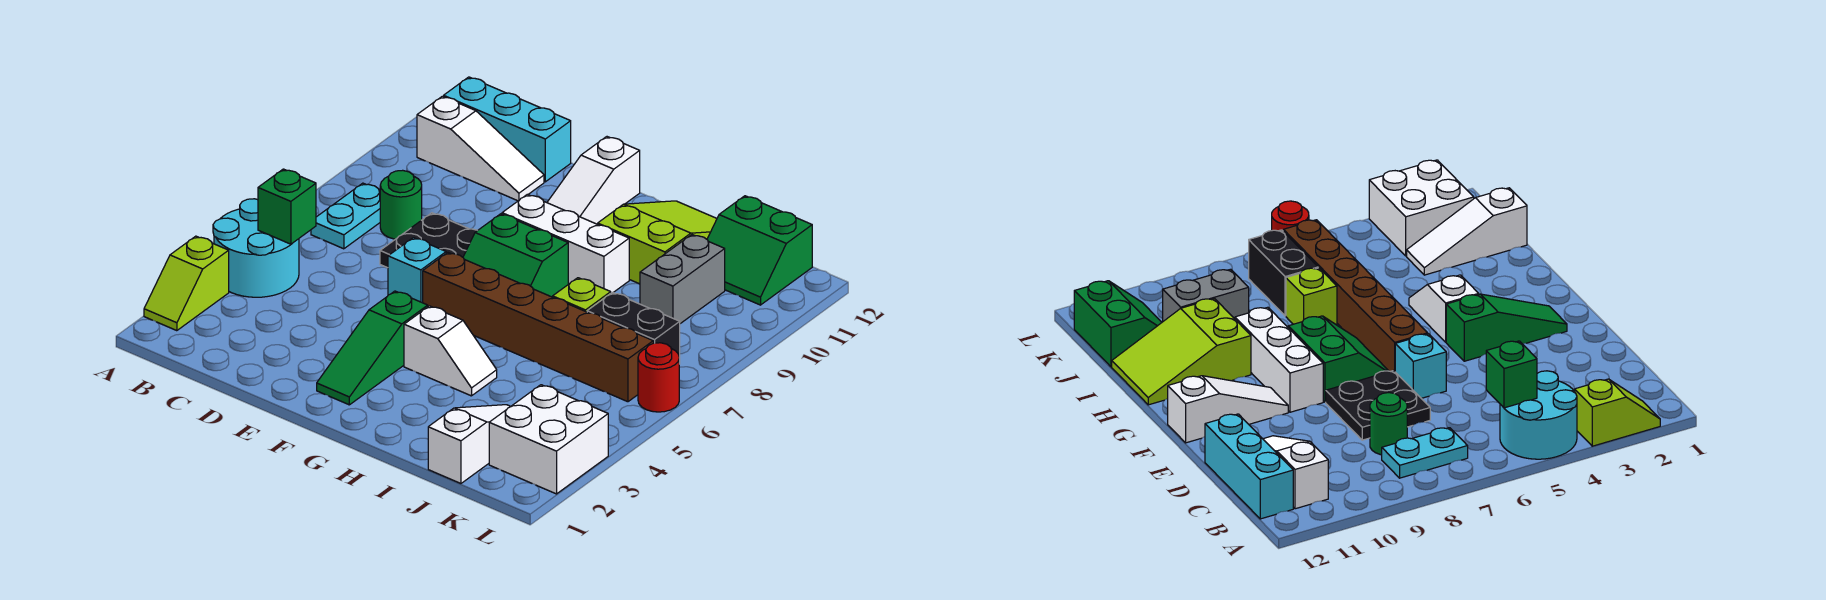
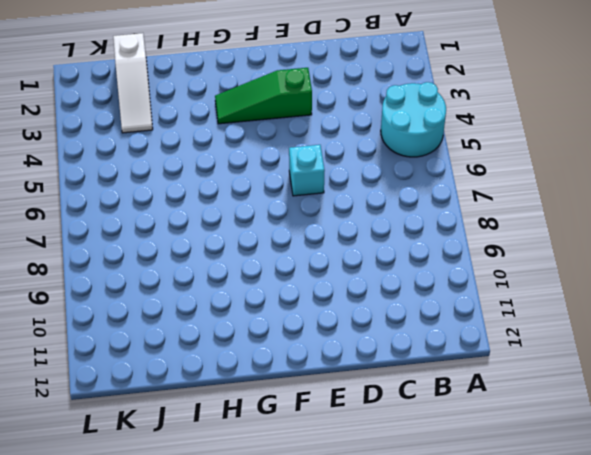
green 1x3 slope [215,68,312,124] -> green 1x3 slope turned to [317,291,428,405]
none -> lime 1x2 slope [144,236,229,331]
none -> cyan 1x2 plate [311,183,380,249]
none -> white 1x3 slope [417,96,544,201]

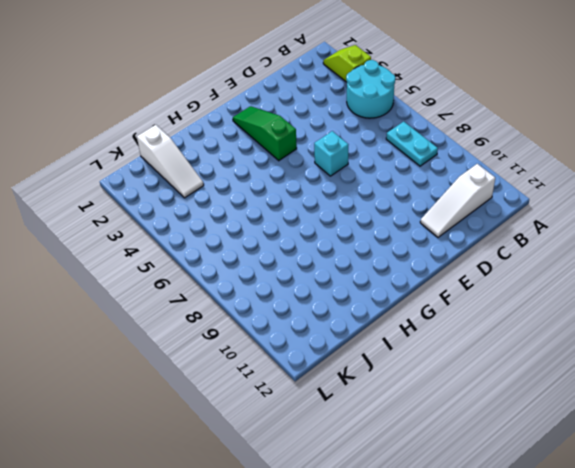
none -> cyan 1x3 brick [444,77,571,182]
none -> green 1x1 round brick [380,170,422,239]
none -> black 2x2 plate [380,213,478,268]

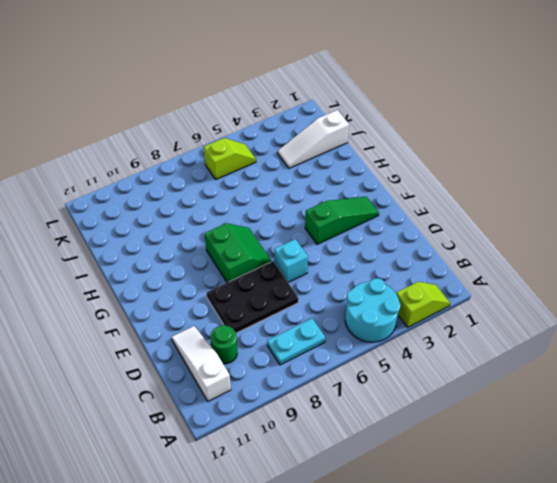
green 1x1 round brick [210,325,237,364] -> green 1x1 round brick moved to [380,170,422,239]
black 2x3 plate [206,261,298,333] -> black 2x2 plate [380,213,478,268]
lime 1x2 slope [204,138,256,179] -> brown 1x6 brick [423,253,653,402]
none -> cyan 1x3 brick [444,77,571,182]
none -> white 1x3 brick [502,194,629,293]
none -> white 1x3 slope [547,137,640,224]

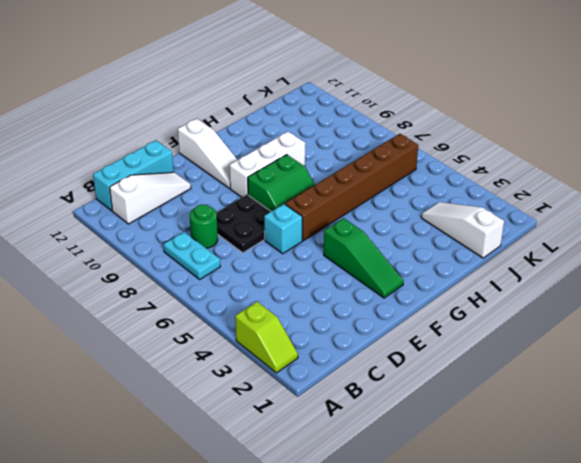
none -> cyan 2x2 round brick [213,199,299,297]
none -> white 1x2 slope [404,306,497,396]
none -> lime 2x3 slope [598,201,717,284]

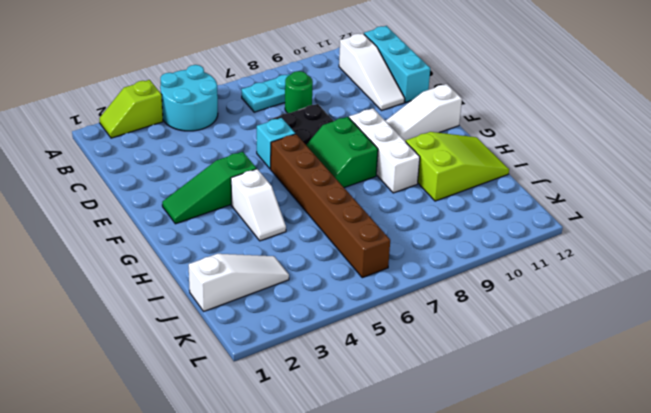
none -> lime 1x1 brick [553,278,611,312]
none -> black 1x2 brick [587,293,680,364]
none -> grey 1x2 brick [640,235,725,324]

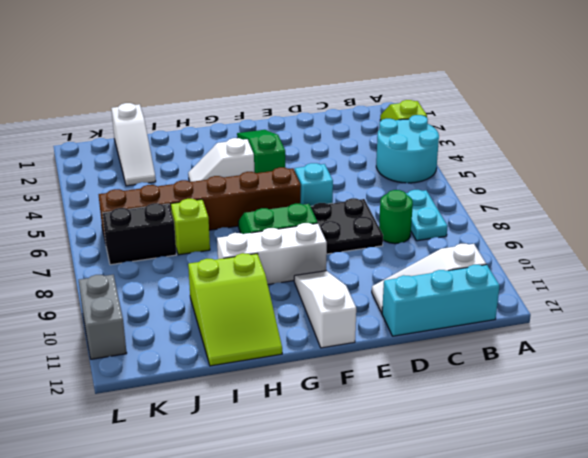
grey 1x2 brick [79,275,127,359] -> grey 1x2 brick moved to [640,235,725,324]
none -> green 2x2 slope [707,196,812,305]
none -> white 2x2 brick [489,385,608,494]
none -> red 1x1 round brick [638,343,679,412]

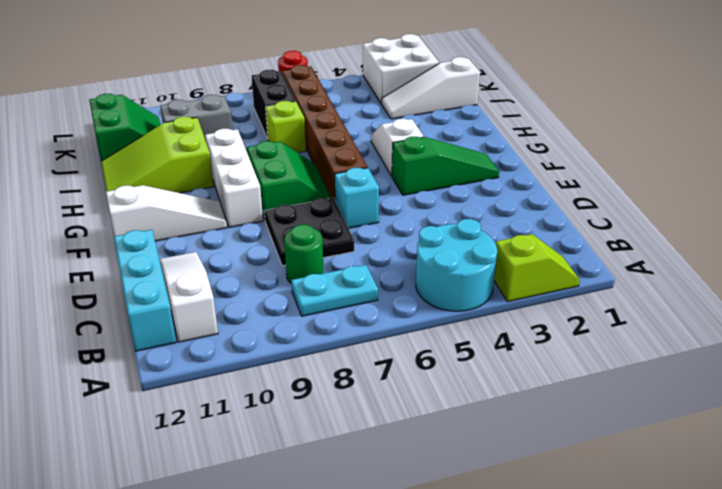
none -> green 1x1 brick [258,169,316,244]

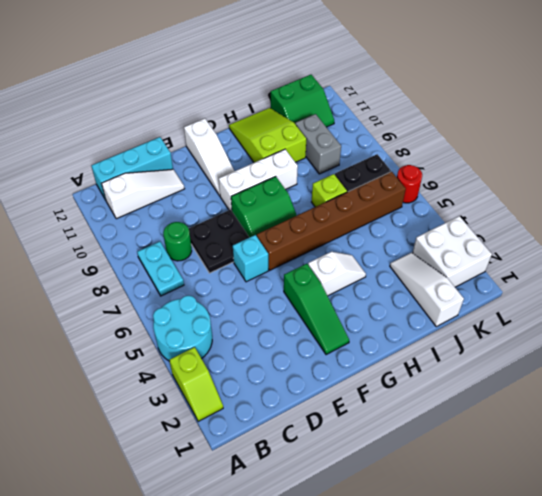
none -> green 1x1 brick [258,169,316,244]

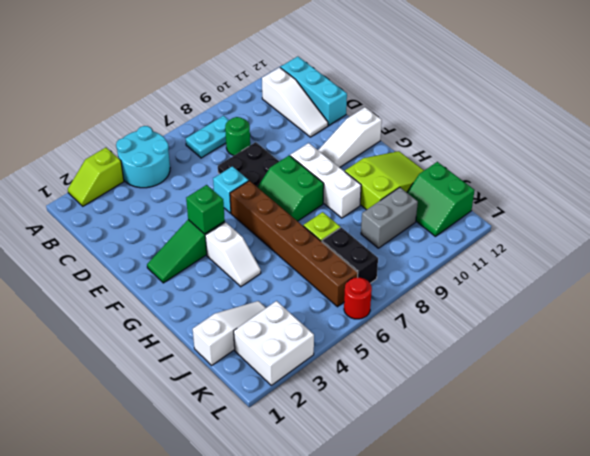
green 1x1 brick [186,185,225,234] -> green 1x1 brick moved to [258,169,316,244]

